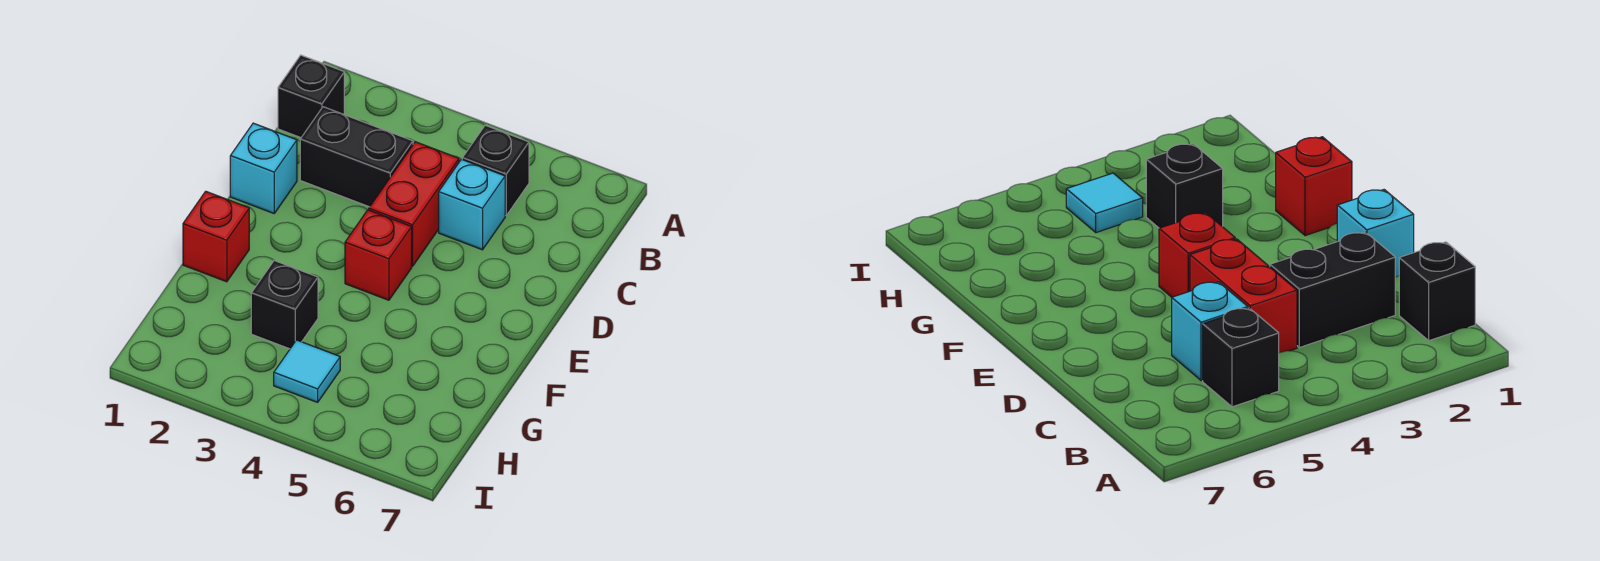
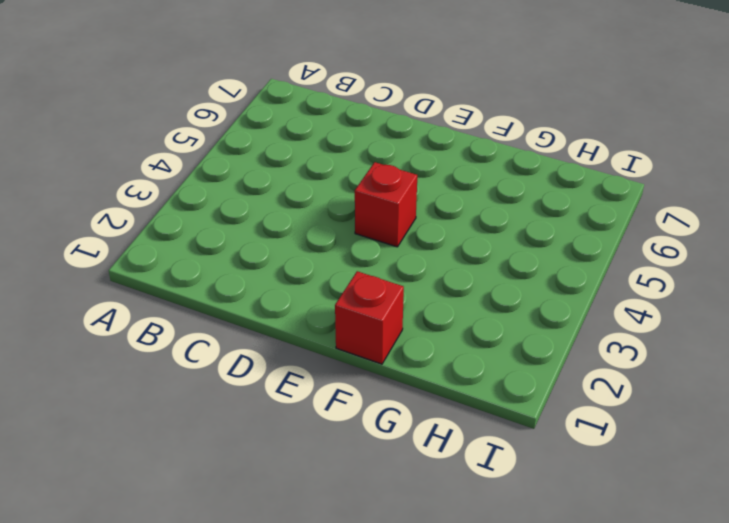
none -> black 1x1 brick [278,55,344,138]
none -> black 1x1 brick [462,125,529,216]

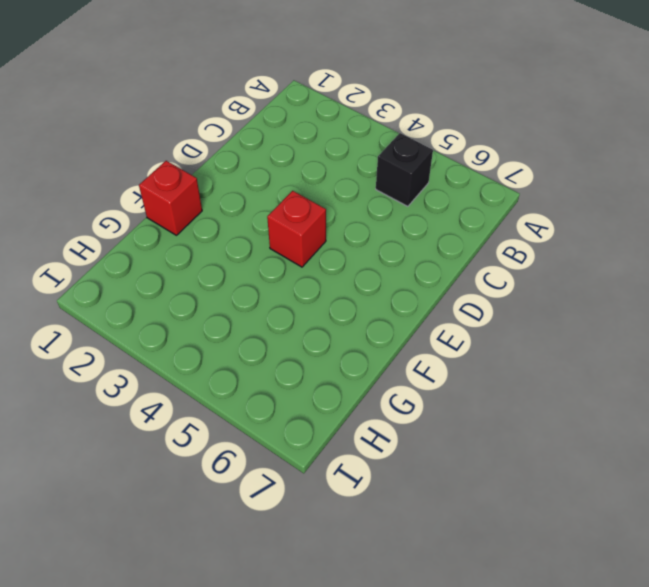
none -> black 1x1 brick [278,55,344,138]
none -> black 1x2 brick [300,107,413,207]

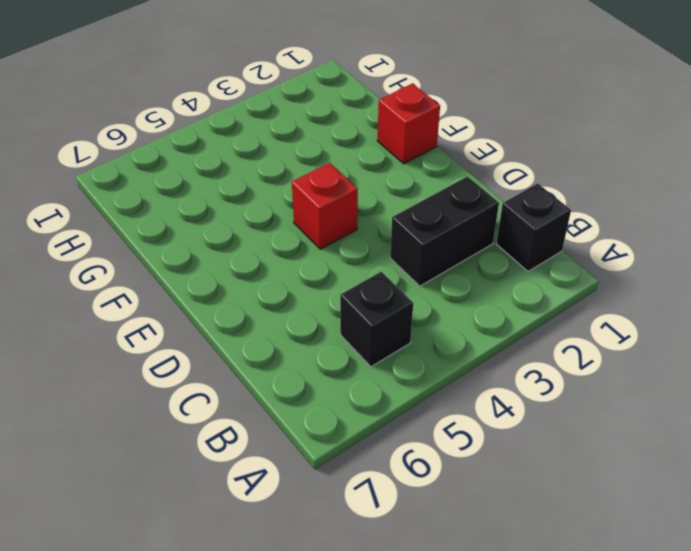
none -> red 1x2 brick [369,142,459,266]
none -> cyan 1x1 brick [439,159,505,250]

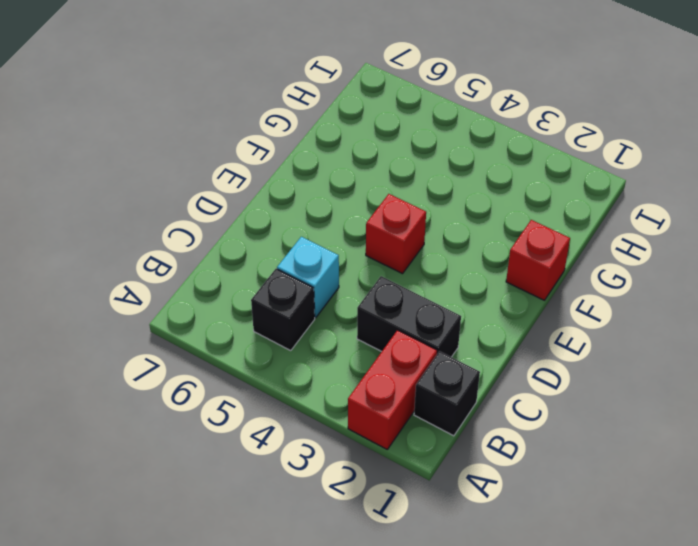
red 1x2 brick [348,330,437,449] -> red 1x2 brick moved to [369,142,459,266]
none -> cyan 1x1 brick [230,123,297,213]
none -> black 1x1 brick [251,261,318,349]

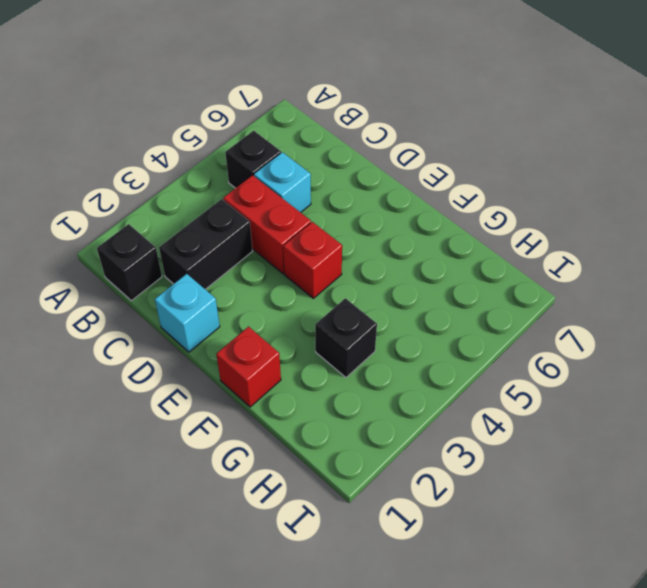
none -> cyan 1x1 tile [274,340,340,402]

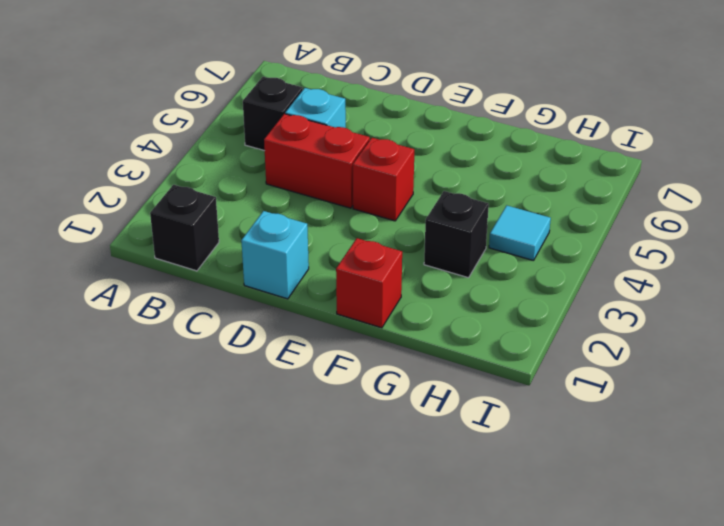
none -> black 1x2 brick [300,107,413,207]

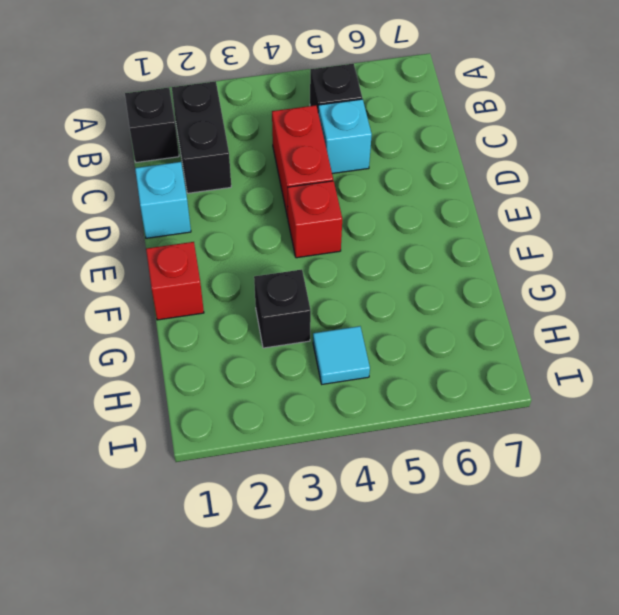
black 1x2 brick [172,81,231,193] -> black 1x2 brick turned to [300,107,413,207]

